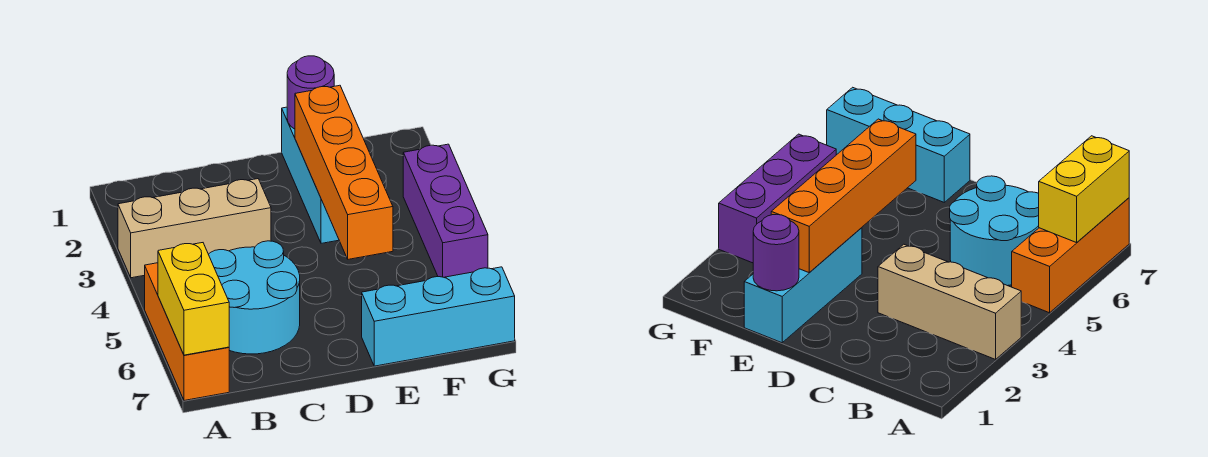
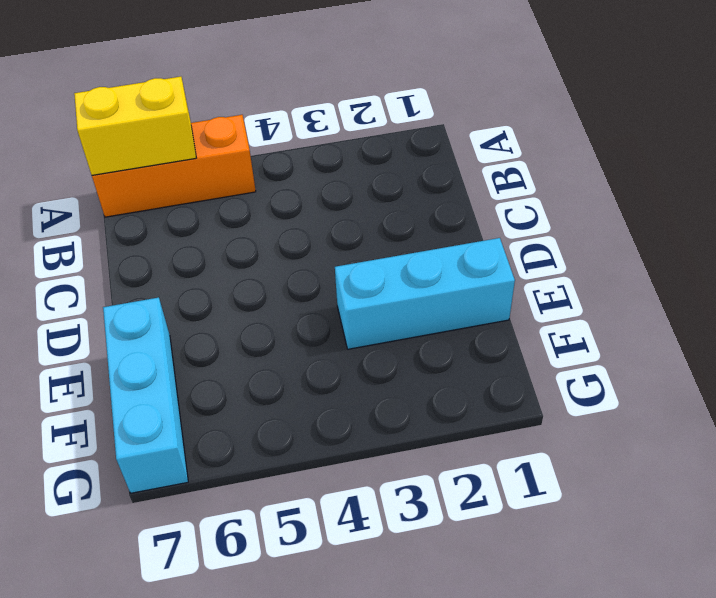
none -> tan 1x3 brick [118,179,271,278]
none -> cyan 2x2 round brick [208,241,300,354]

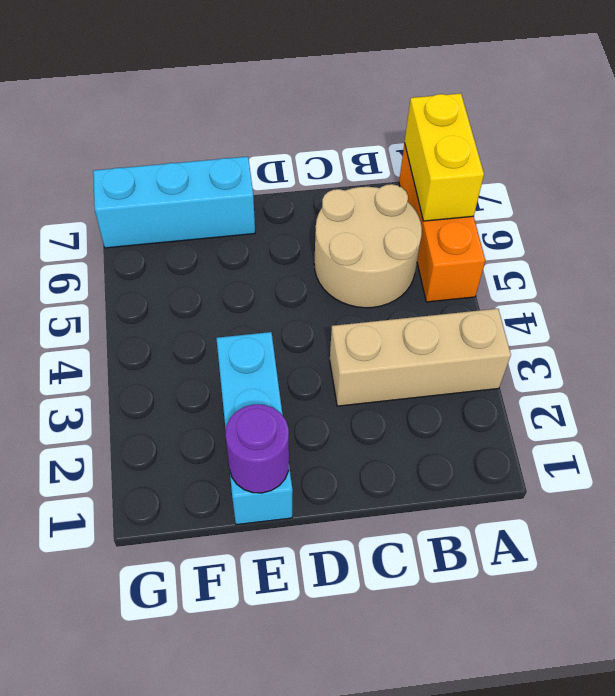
tan 2x2 round brick [314,184,422,308] -> cyan 2x2 round brick [208,241,300,354]
none -> purple 1x3 brick [403,144,488,277]
none -> orange 1x4 brick [295,85,393,259]

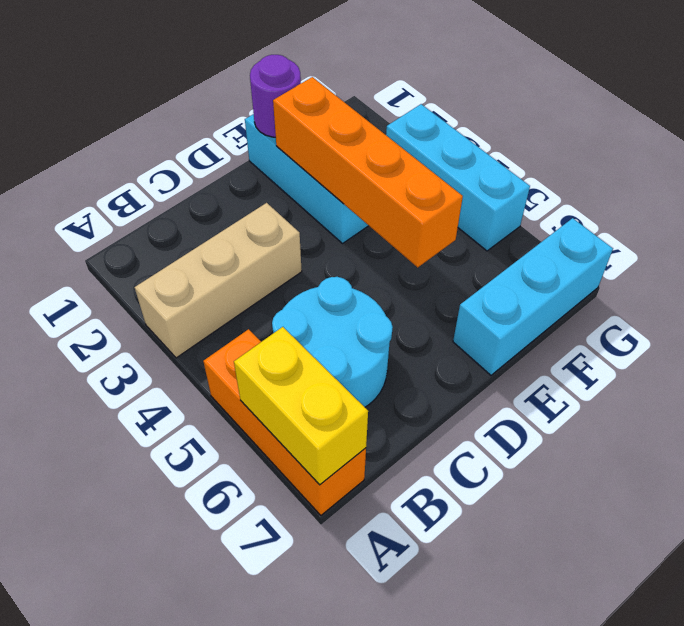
cyan 1x3 brick [386,104,530,251] -> purple 1x3 brick [403,144,488,277]

